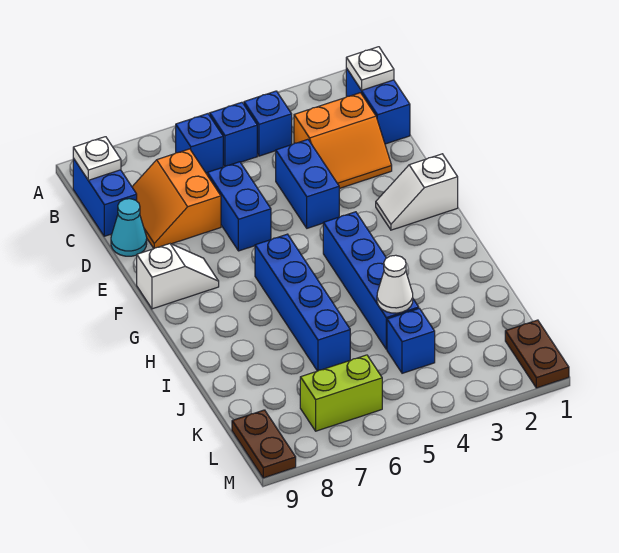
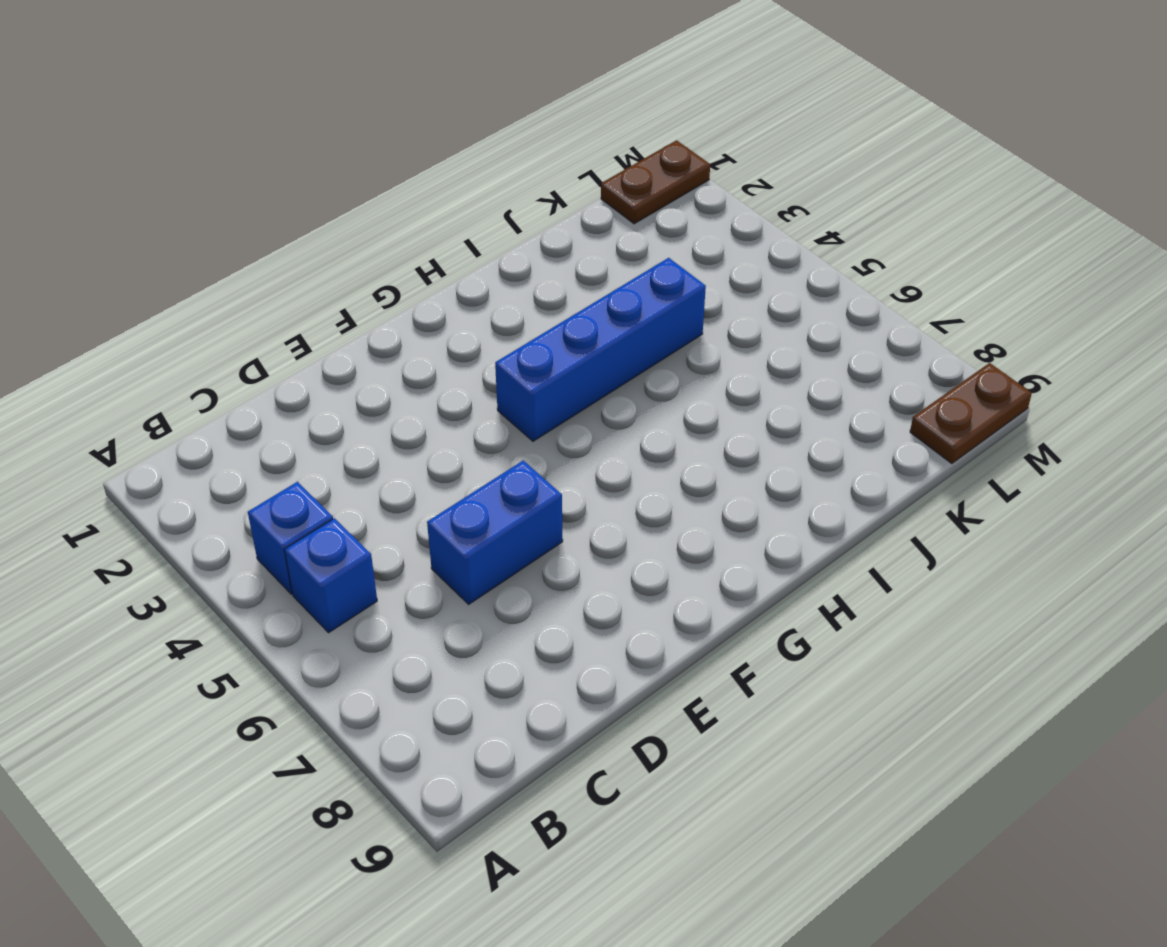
none -> blue 1x2 brick [346,68,410,144]
none -> blue 1x1 brick [176,114,223,174]
none -> blue 1x2 brick [73,158,137,236]

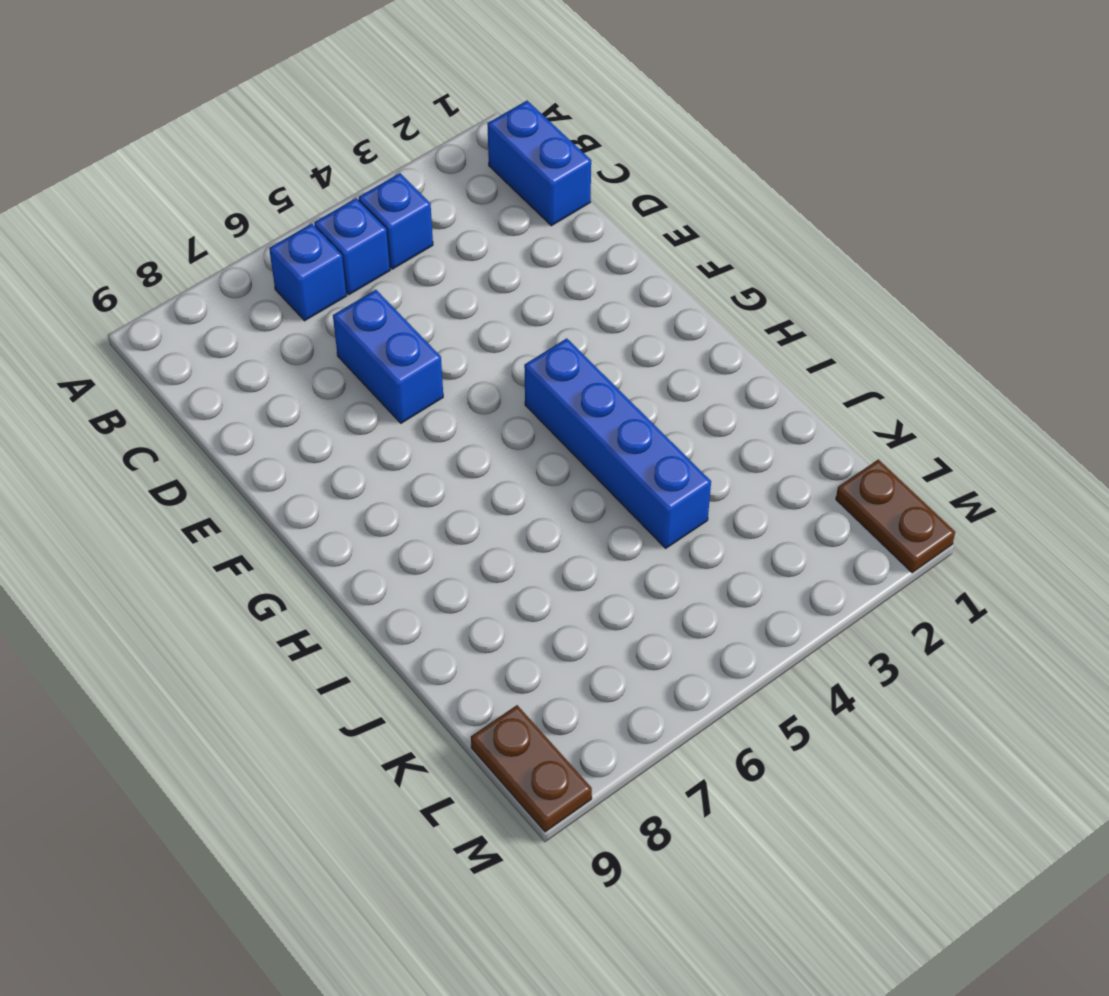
none -> blue 1x2 brick [73,158,137,236]
none -> orange 2x2 slope [294,93,392,189]
none -> orange 2x2 slope [132,149,221,248]

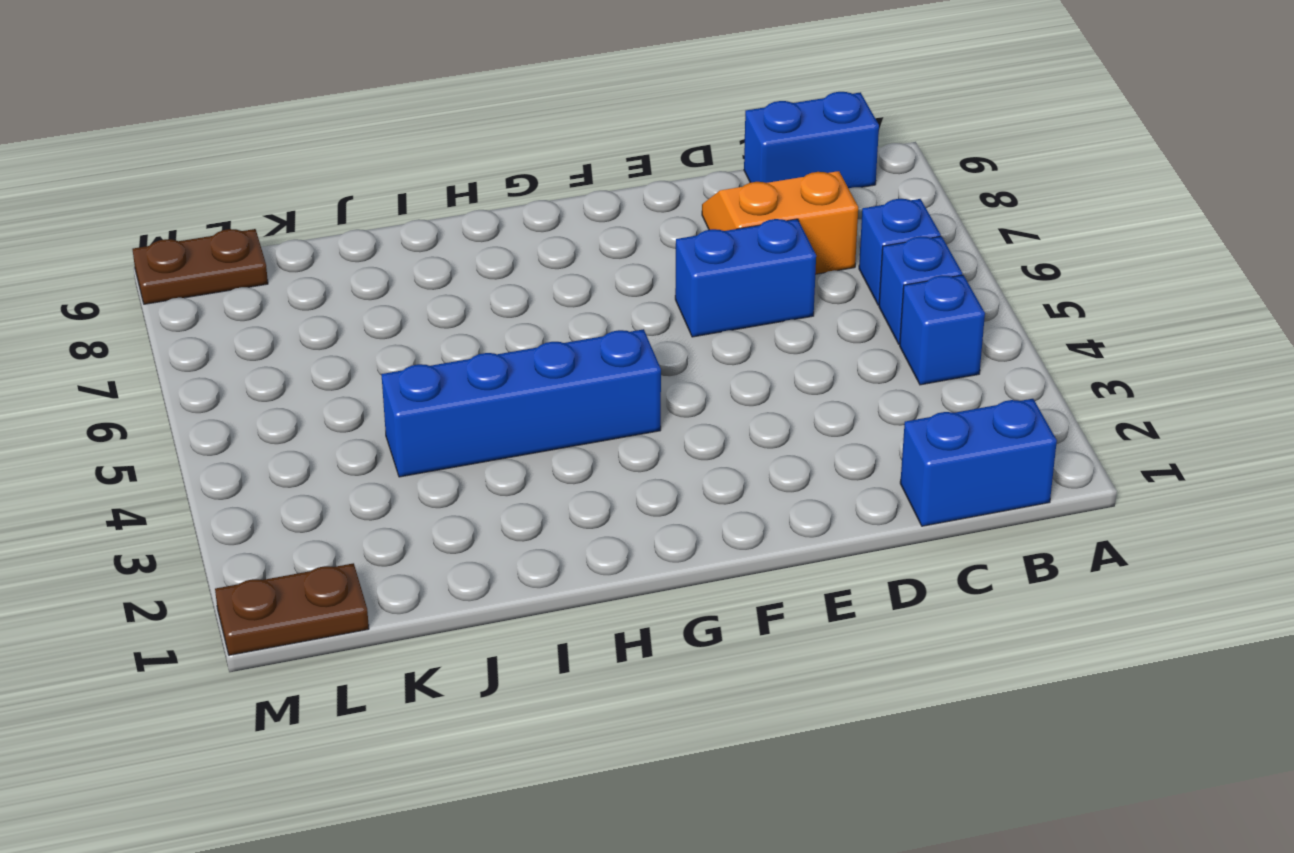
none -> orange 2x2 slope [294,93,392,189]
none -> blue 1x2 brick [276,139,339,228]
none -> cyan 1x1 cone [111,199,147,256]

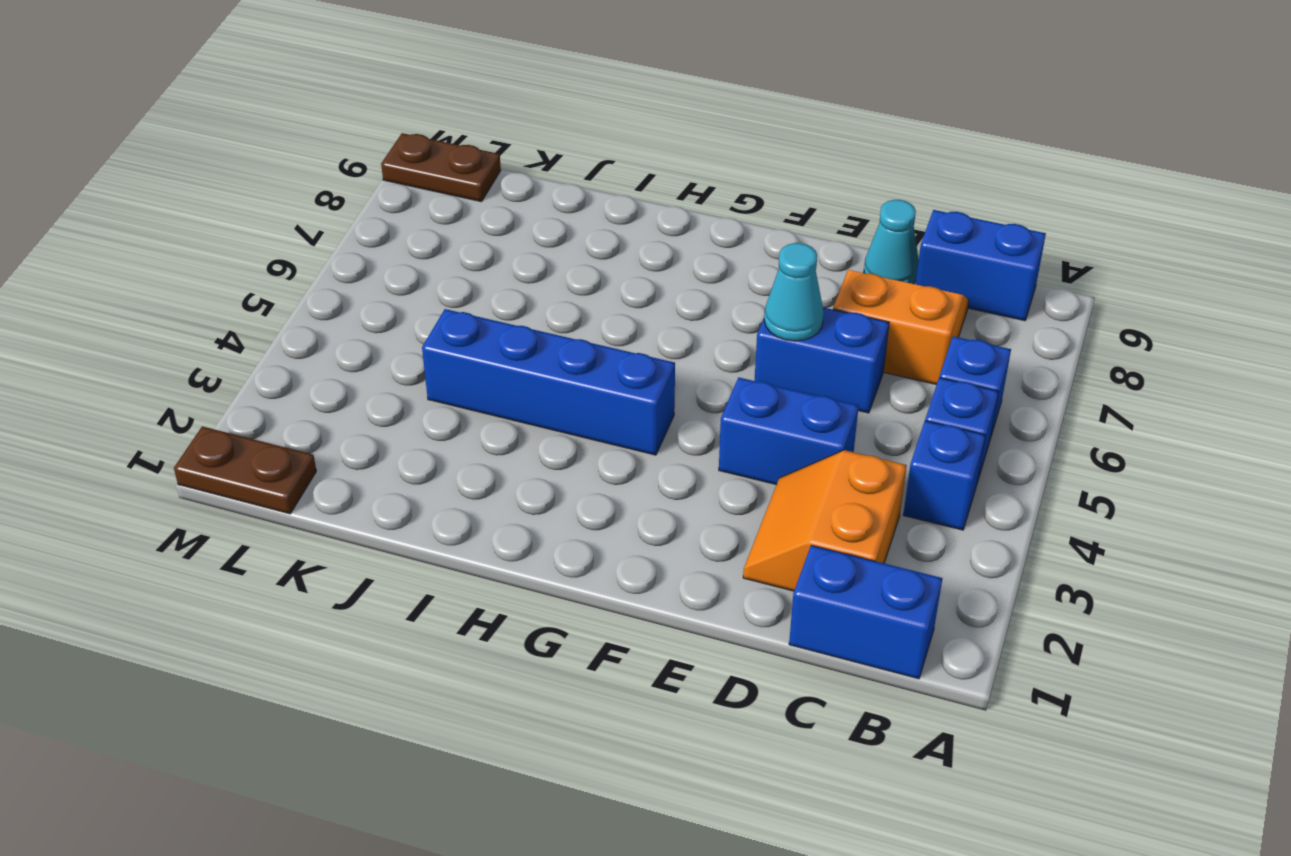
cyan 1x1 cone [764,243,824,341] -> none
none -> white 1x2 slope [376,154,458,230]
none -> white 1x2 slope [137,244,219,309]
none -> blue 1x4 brick [255,234,350,371]

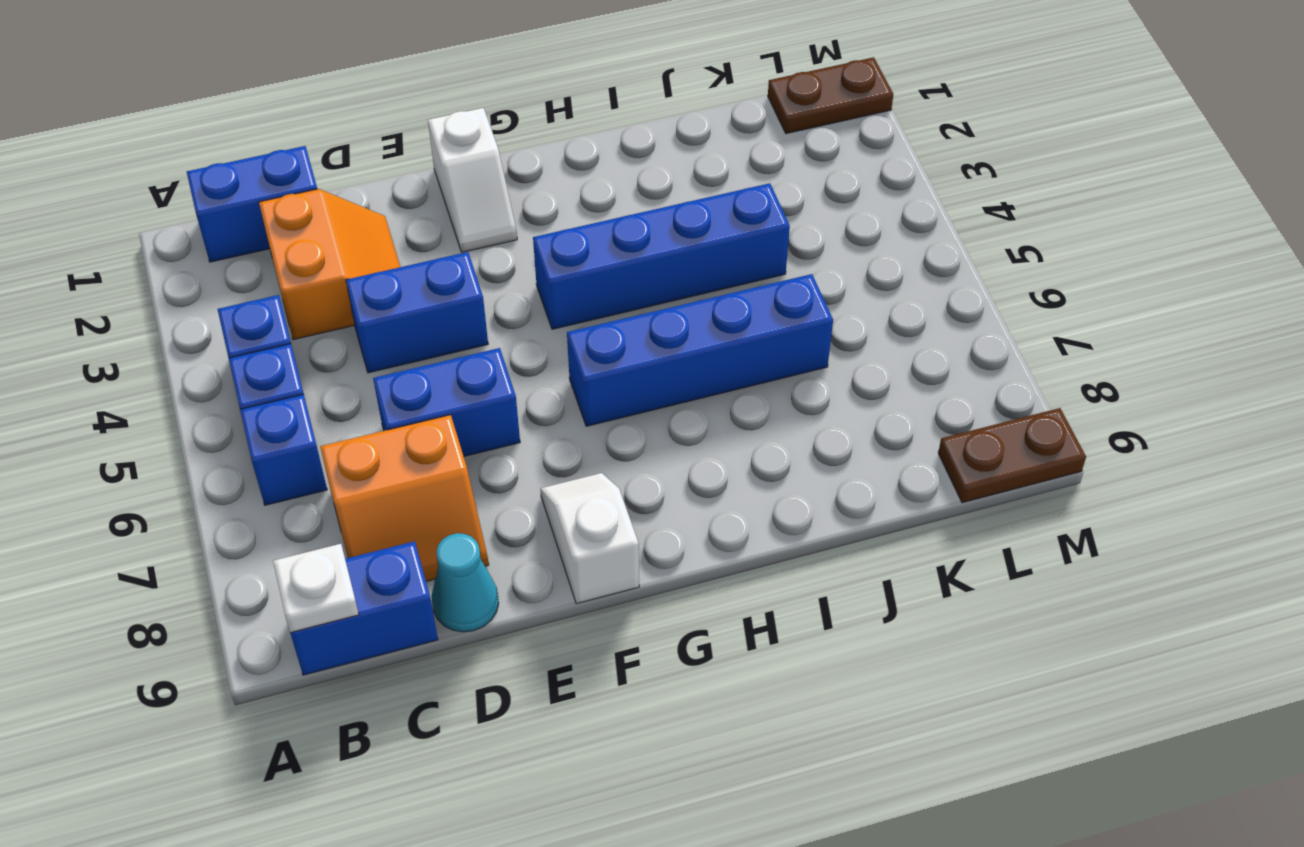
none -> blue 1x1 brick [387,308,435,373]
none -> lime 1x2 brick [300,355,382,431]
none -> white 1x1 plate [346,47,394,90]

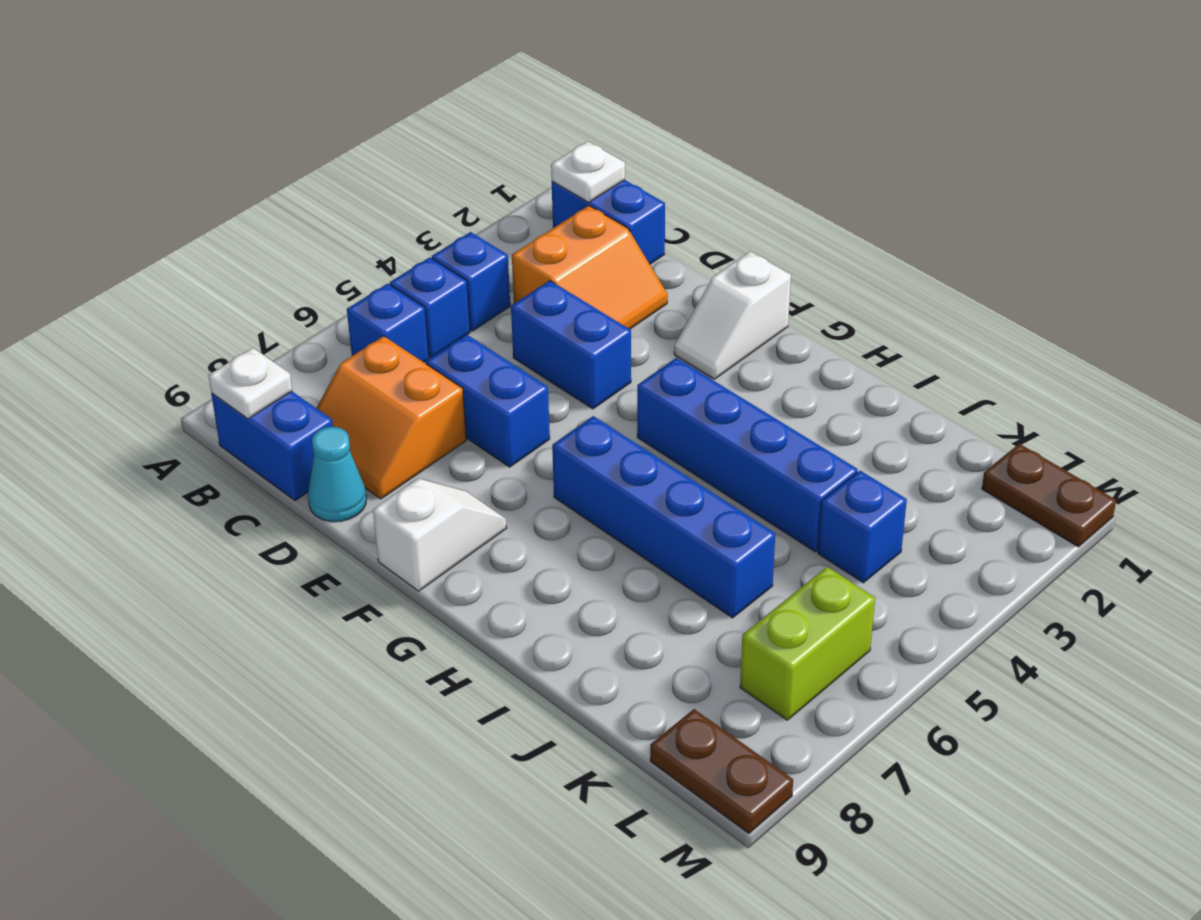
none -> white 1x1 cone [377,255,413,313]

